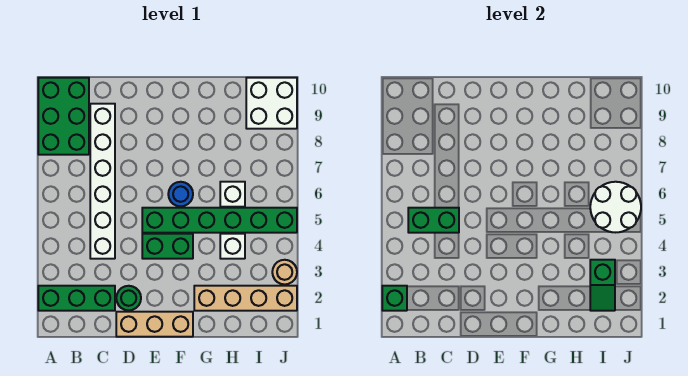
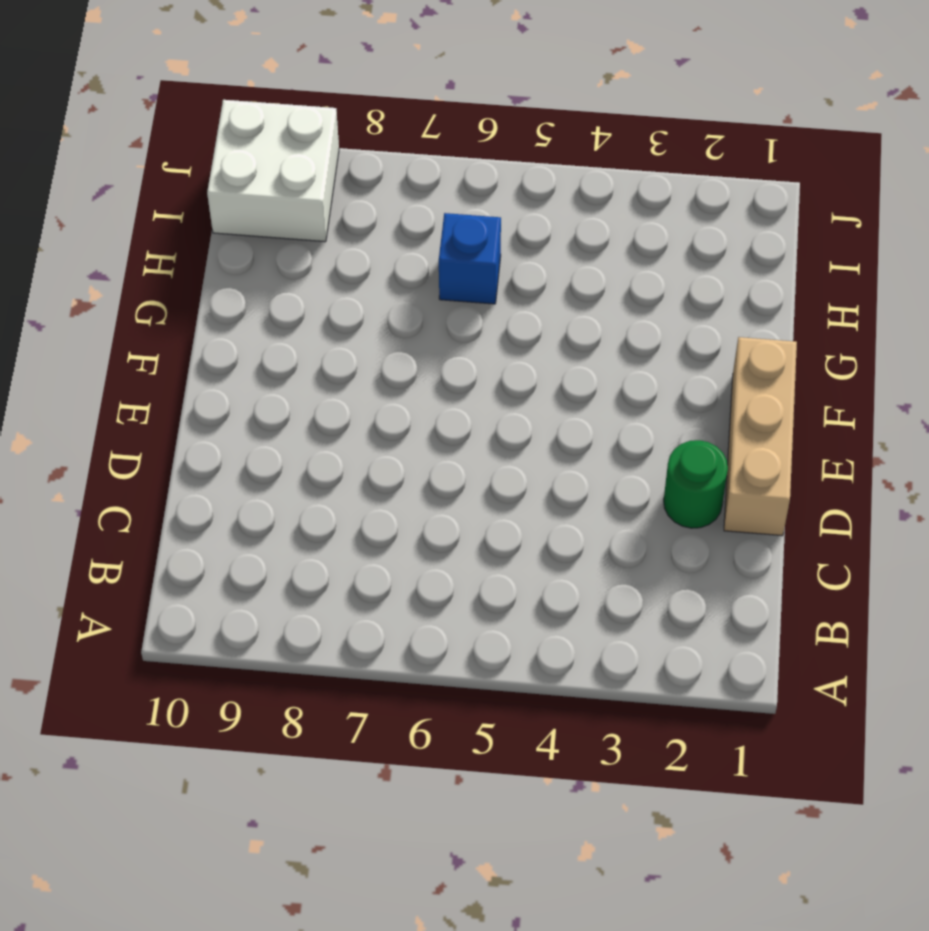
blue 1x1 brick [439,213,501,304] -> white 1x1 brick [220,182,245,207]
none -> green 1x3 brick [38,286,115,311]
none -> green 2x3 brick [38,78,89,155]
none -> white 1x6 brick [90,104,115,259]

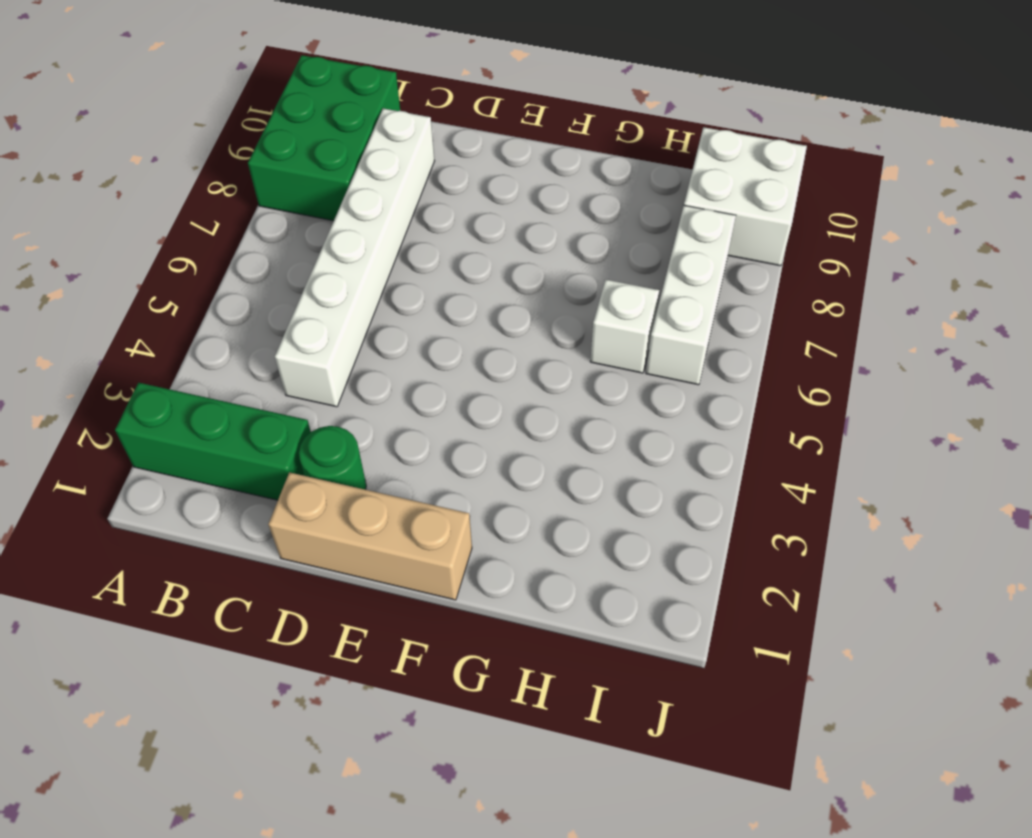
white 1x3 brick [646,205,736,385] -> none
none -> green 1x2 brick [142,234,193,259]
none -> green 1x6 brick [142,208,297,233]
none -> blue 1x1 round brick [168,182,193,206]

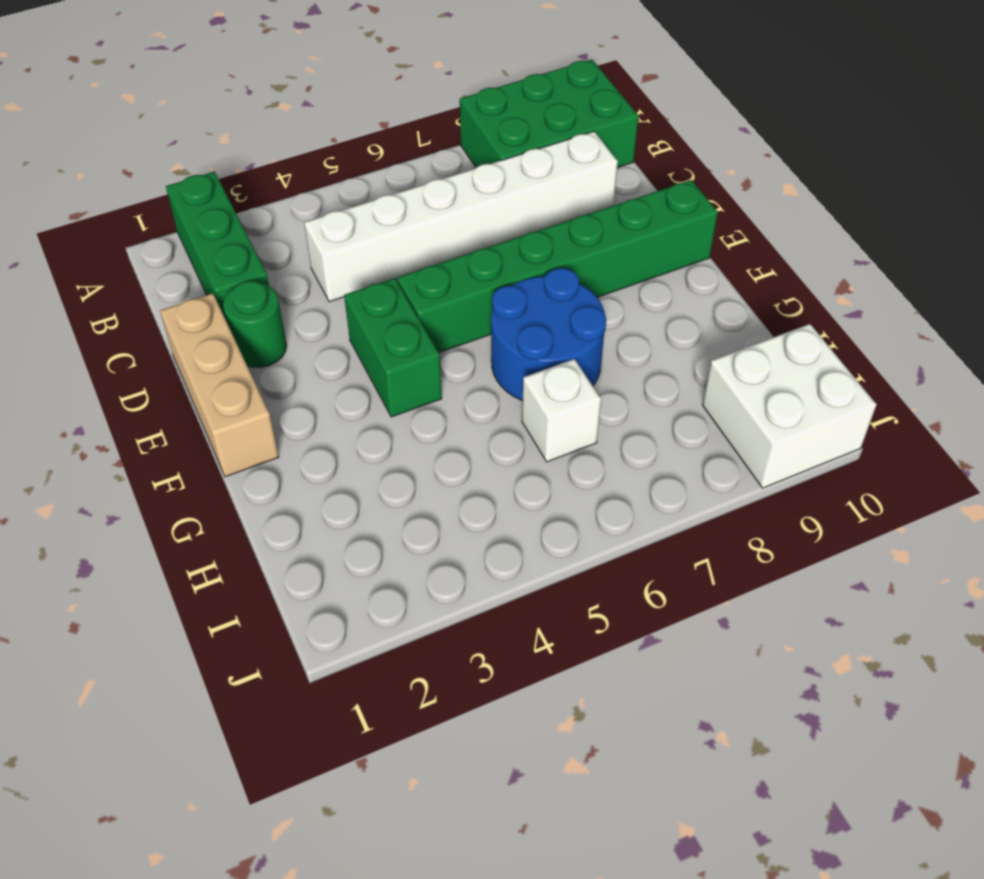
green 1x6 brick [397,180,718,353] -> green 1x6 brick turned to [142,208,297,233]
blue 2x2 round brick [491,268,606,401] -> blue 1x1 round brick [168,182,193,206]
none -> tan 1x4 brick [194,286,297,311]
none -> white 1x1 brick [220,234,245,259]
none -> tan 1x1 round brick [272,260,297,284]

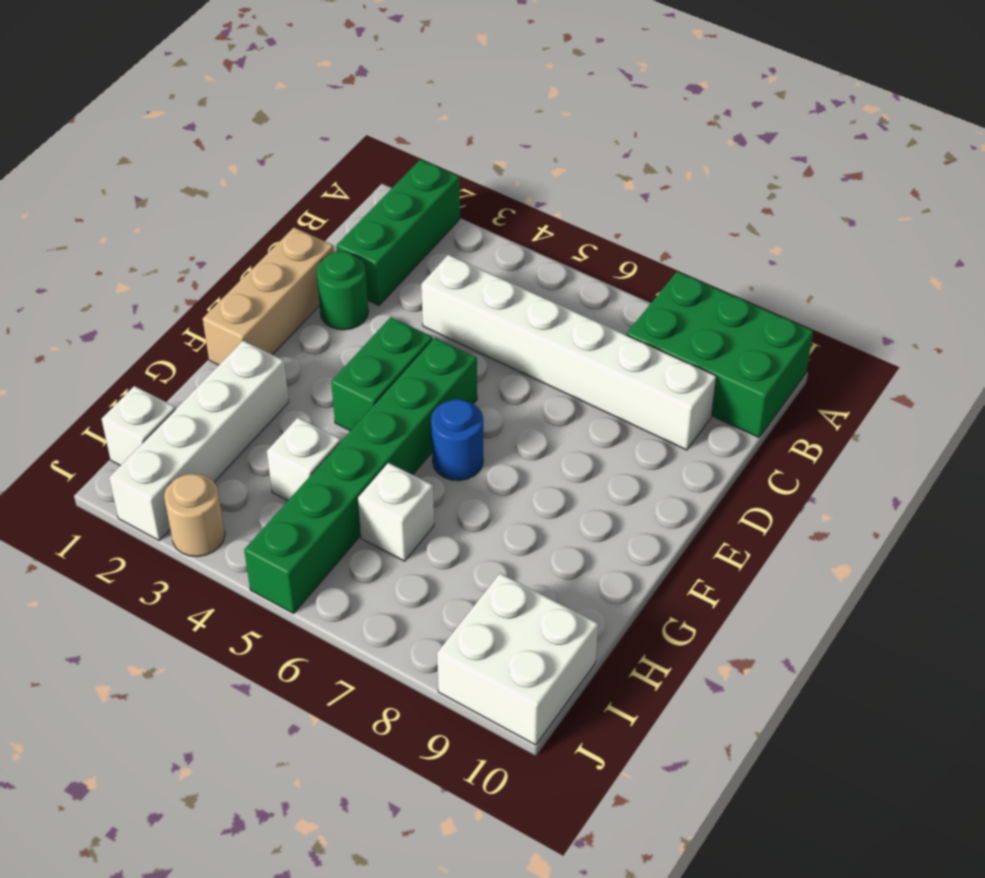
white 1x4 brick [109,341,289,540] -> tan 1x4 brick [194,286,297,311]
white 1x1 brick [102,386,175,466] -> none
none -> green 1x1 brick [382,286,407,311]
none -> green 1x2 brick [408,208,459,233]
none -> green 1x2 slope [590,260,615,311]

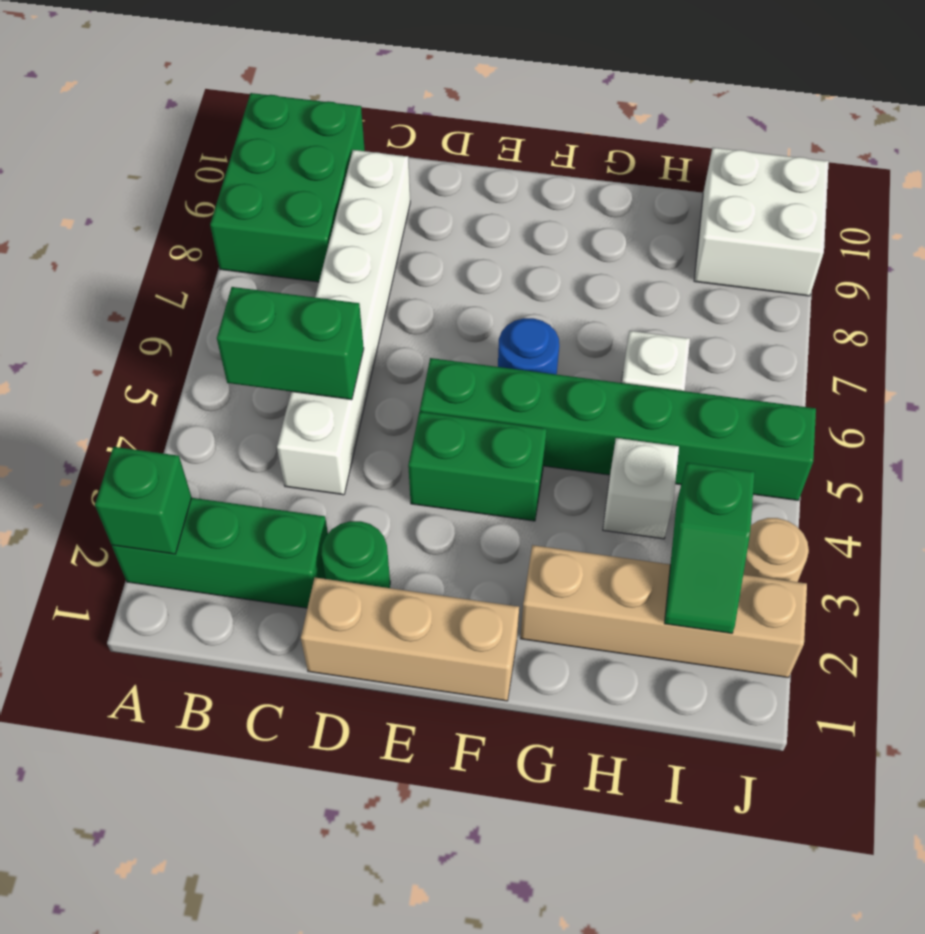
none -> white 2x2 round brick [590,182,641,232]

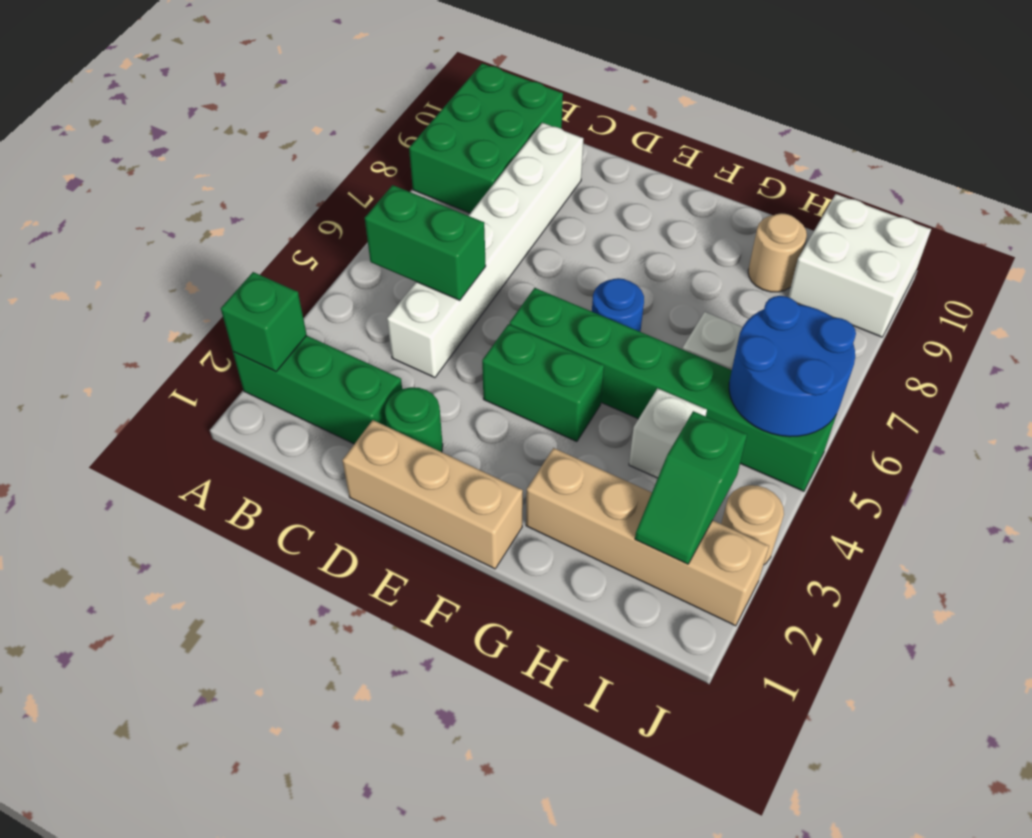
tan 1x1 round brick [748,213,807,292] -> none
blue 2x2 round brick [729,296,856,437] -> white 2x2 round brick [590,182,641,232]

